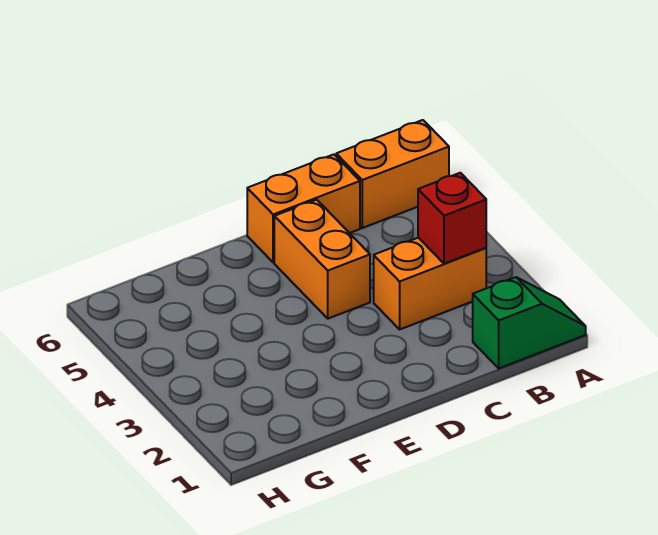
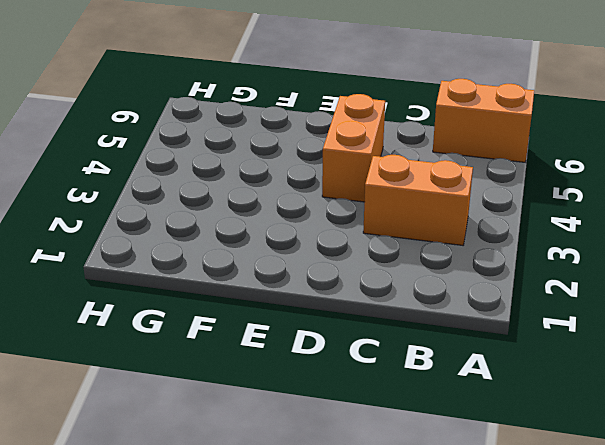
none -> green 1x2 slope [473,277,586,368]
none -> orange 1x2 brick [247,154,360,263]

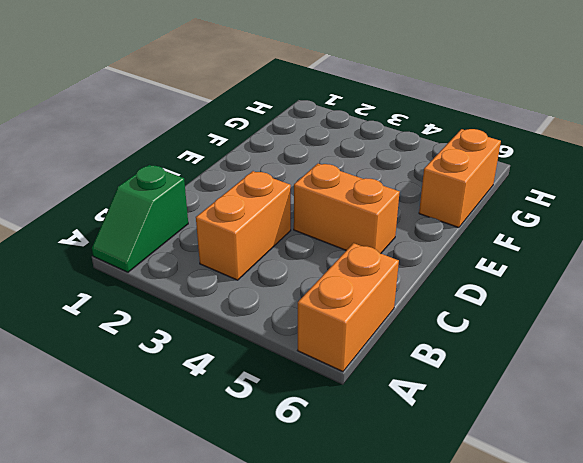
orange 1x2 brick [419,129,501,228] -> orange 1x2 brick moved to [247,154,360,263]
none -> red 1x1 brick [418,173,486,264]

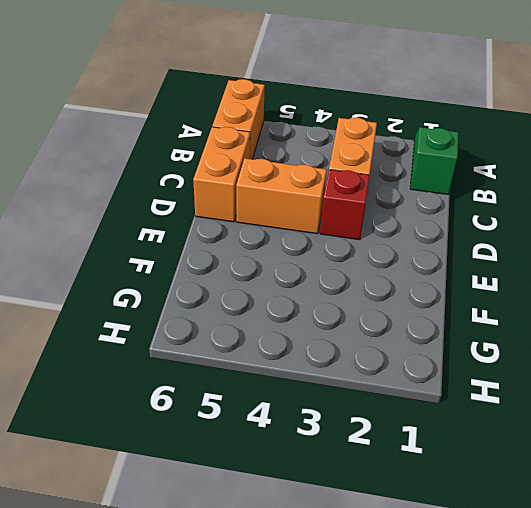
red 1x1 brick [320,170,370,240] -> red 1x1 brick moved to [418,173,486,264]

